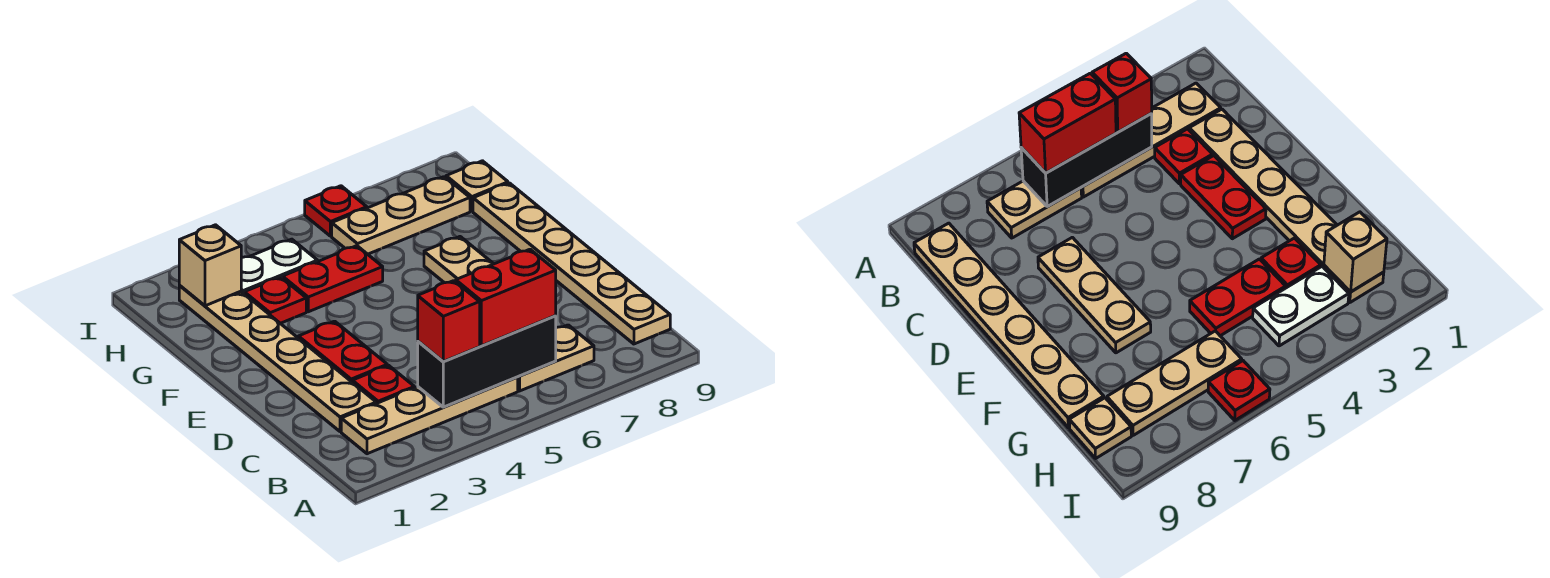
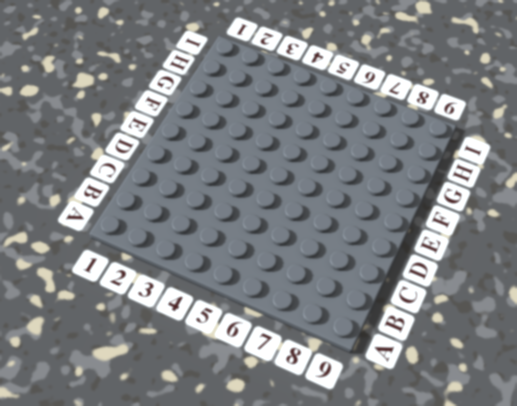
none -> tan 1x4 plate [341,377,518,454]
none -> tan 1x2 plate [518,325,594,391]
none -> tan 1x6 plate [473,183,670,344]

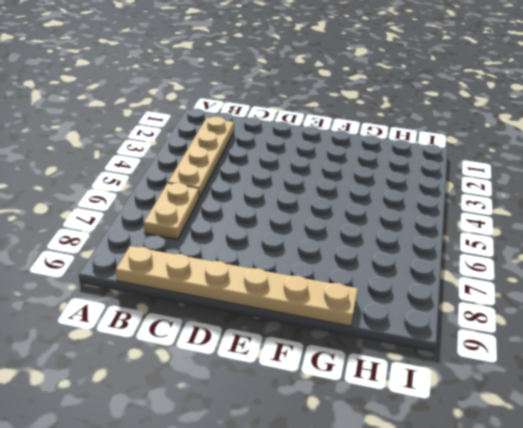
none -> tan 1x6 plate [179,286,376,432]
none -> red 1x1 plate [352,365,414,403]
none -> red 1x2 plate [298,321,387,382]

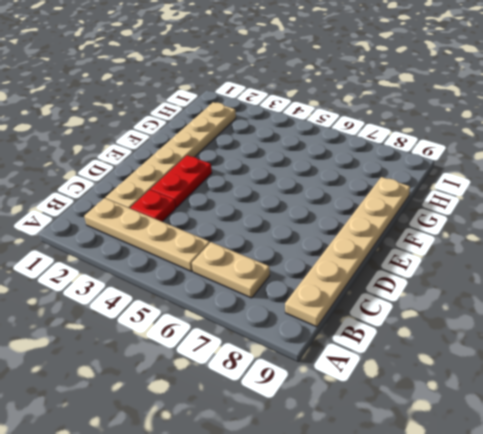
none -> tan 1x3 plate [424,237,493,283]
none -> red 1x1 plate [244,277,306,323]
none -> red 1x2 plate [283,246,383,312]

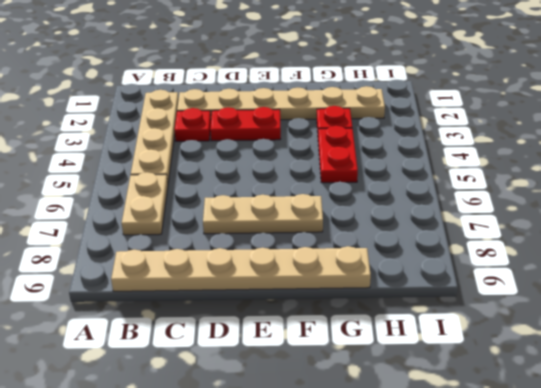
none -> white 1x2 plate [241,239,318,293]
none -> tan 1x3 plate [332,177,470,254]
none -> tan 1x1 plate [446,161,508,211]

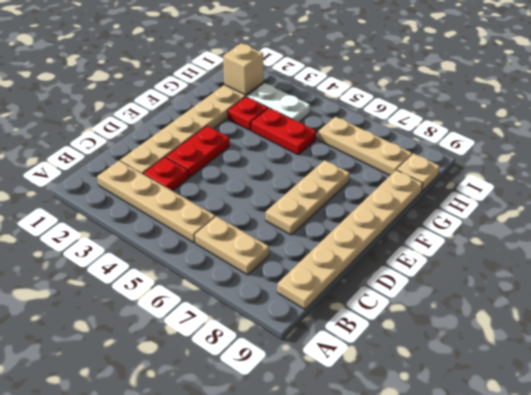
none -> red 1x1 plate [305,186,367,236]
none -> black 1x3 brick [418,316,556,407]
none -> red 1x1 brick [418,281,480,361]

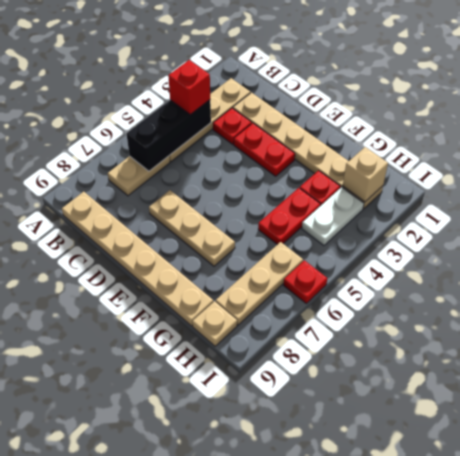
none -> red 1x2 brick [456,249,556,346]

